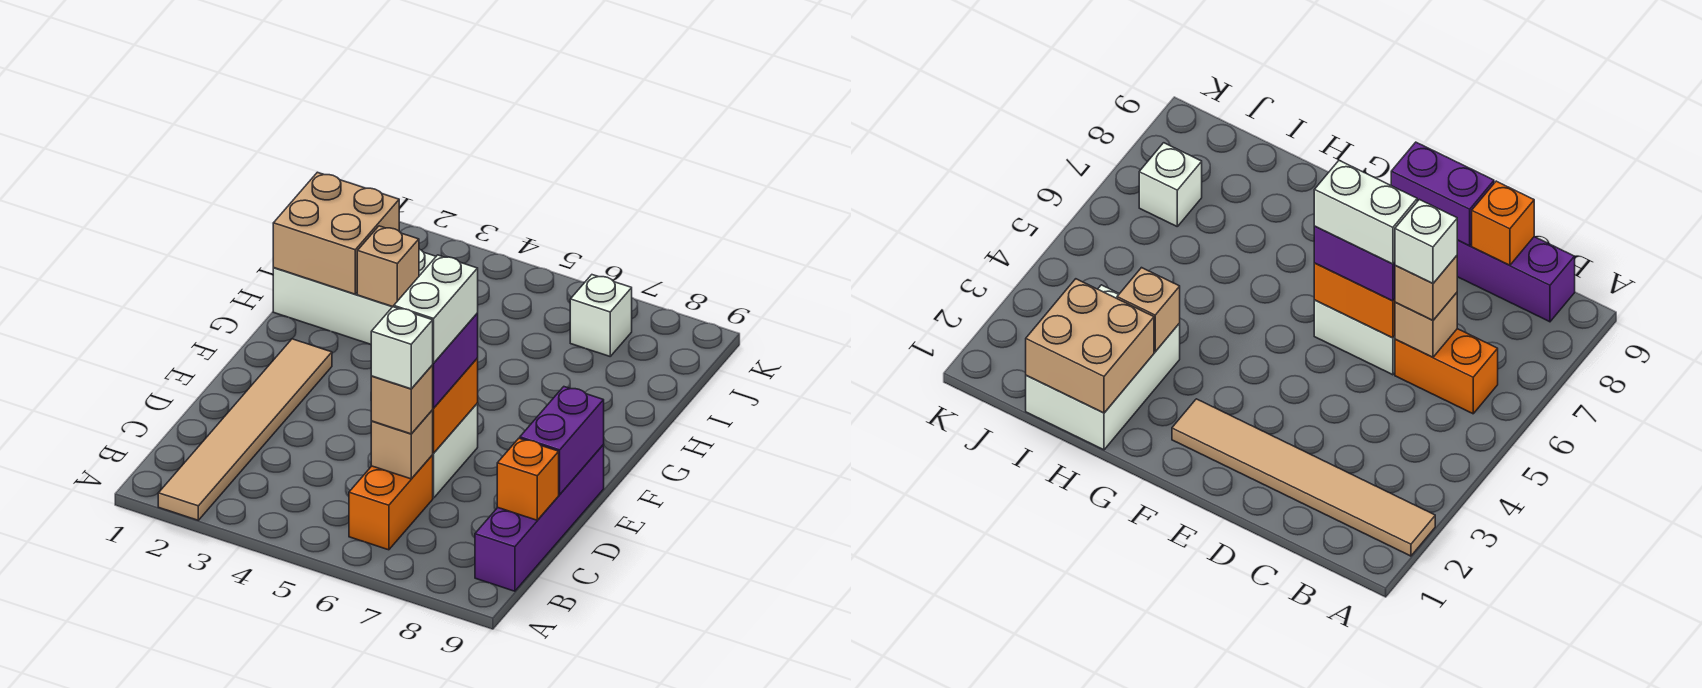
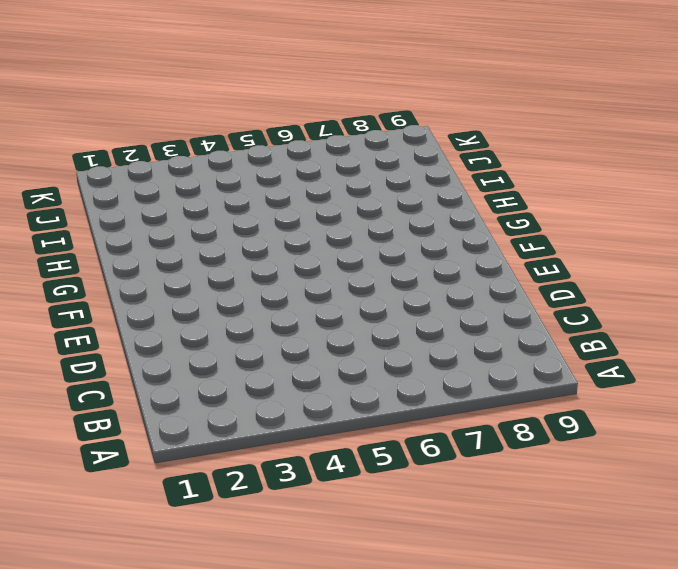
none -> tan 1x6 tile [158,339,332,520]
none -> orange 1x2 brick [349,455,433,550]
none -> purple 1x4 brick [475,445,604,591]

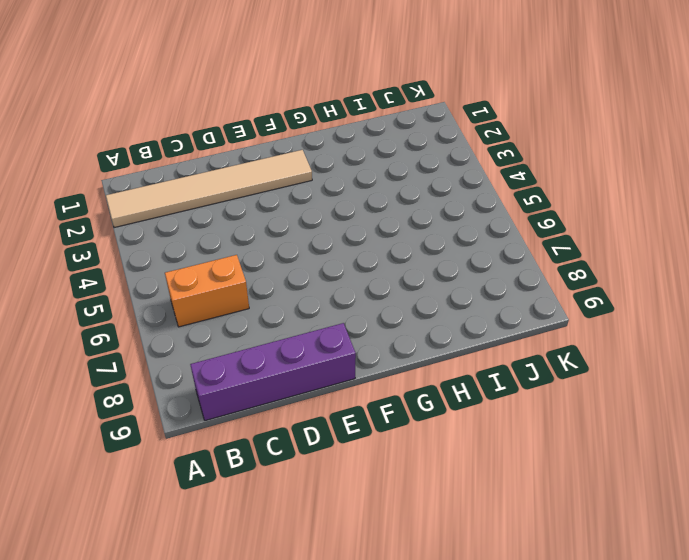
none -> white 1x2 brick [433,403,478,498]
none -> white 2x3 brick [273,249,436,344]
none -> white 1x1 brick [570,275,632,356]

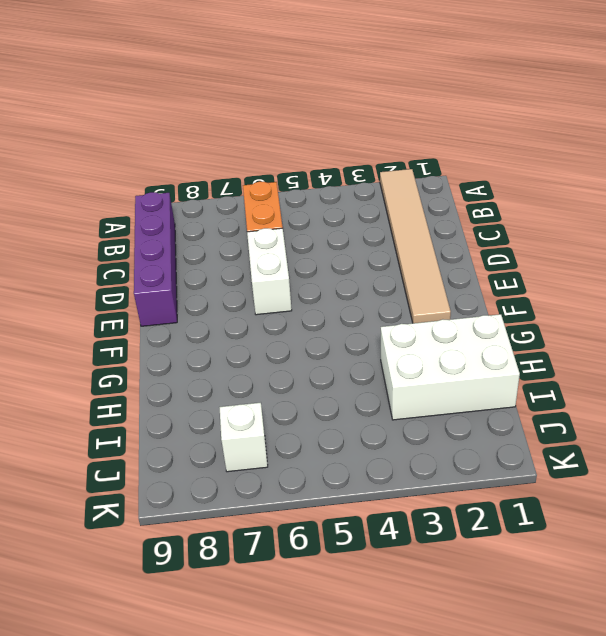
none -> tan 1x1 brick [371,410,433,479]
none -> orange 1x1 brick [497,438,559,520]
none -> orange 1x2 brick [433,358,478,453]

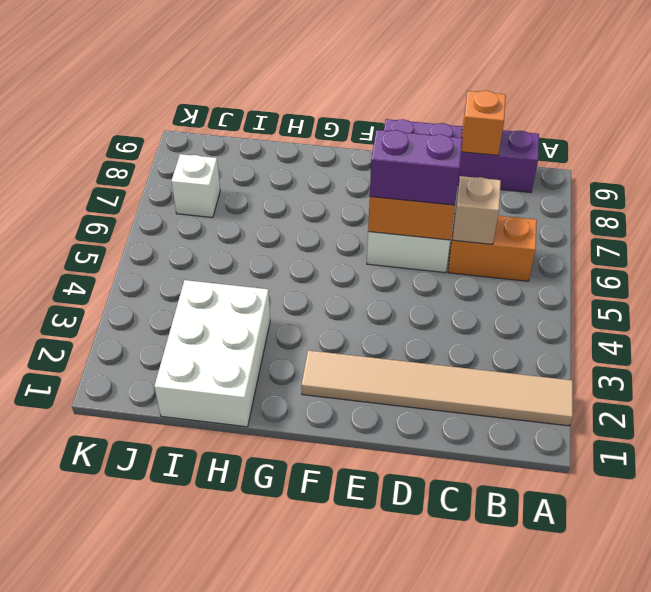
none -> purple 1x2 brick [520,387,604,494]
none -> tan 2x2 brick [273,172,399,294]
none -> tan 1x1 brick [357,226,419,307]

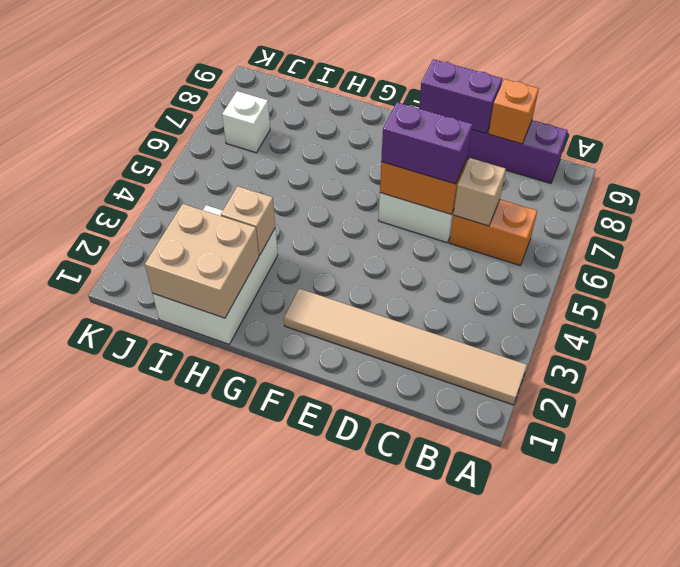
none -> tan 1x1 brick [371,365,433,434]
none -> white 1x1 brick [371,307,433,389]
none -> white 1x2 brick [394,255,478,363]

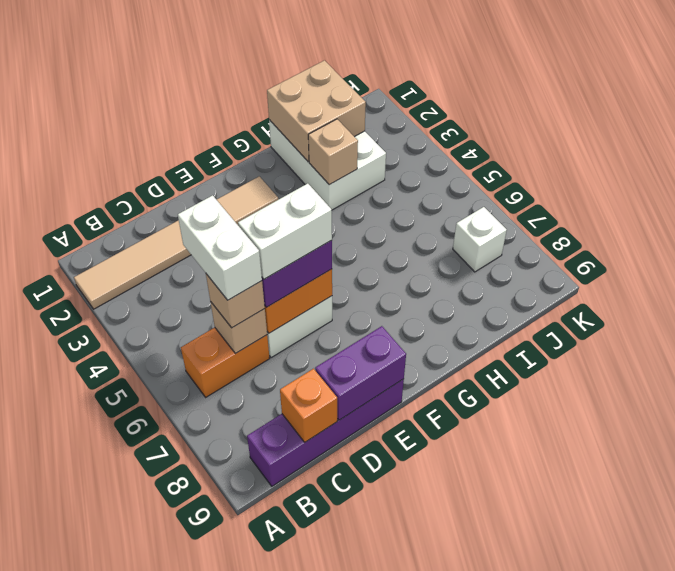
white 1x2 brick [178,195,262,300] -> white 1x1 brick [371,307,433,389]

